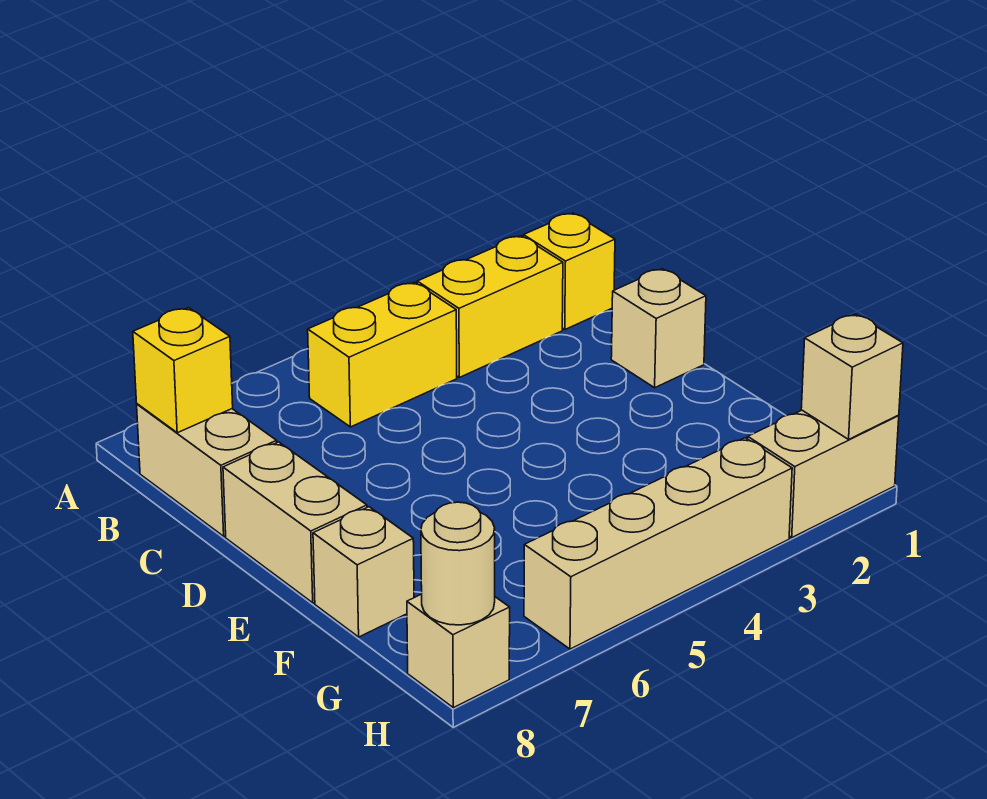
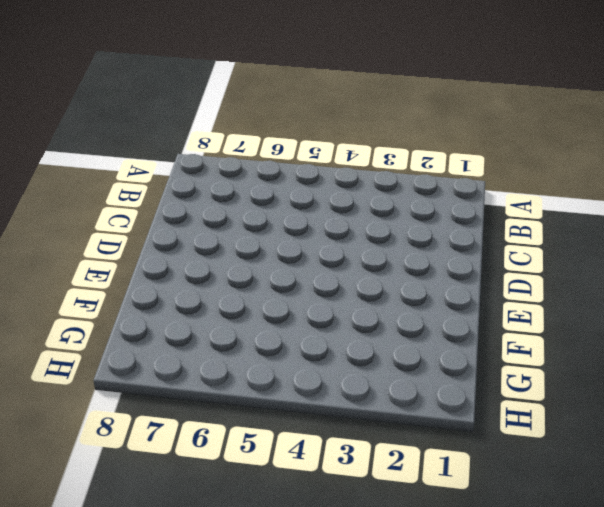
none -> yellow 1x1 brick [524,213,615,329]
none -> yellow 1x2 brick [417,236,563,377]
none -> yellow 1x2 brick [308,282,457,427]

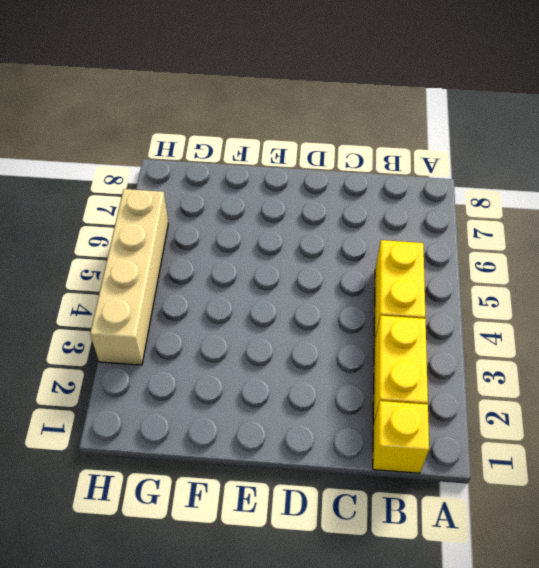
none -> tan 1x2 brick [137,404,277,536]
none -> tan 1x1 brick [611,269,706,388]
none -> tan 1x2 brick [223,442,367,603]

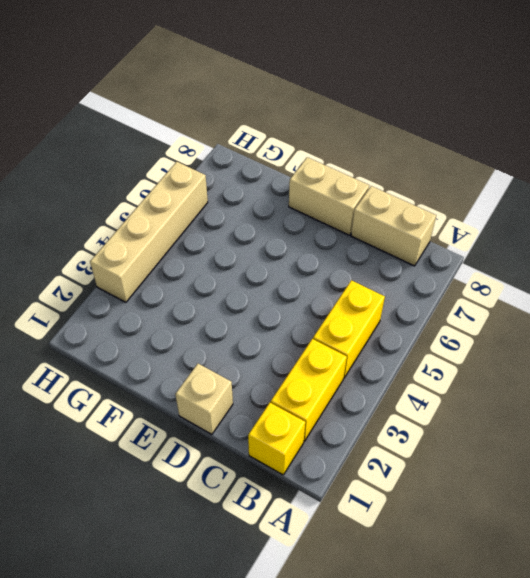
none -> tan 1x1 brick [313,507,414,637]
none -> tan 1x2 brick [748,410,899,537]
none -> tan 1x1 brick [407,594,510,708]

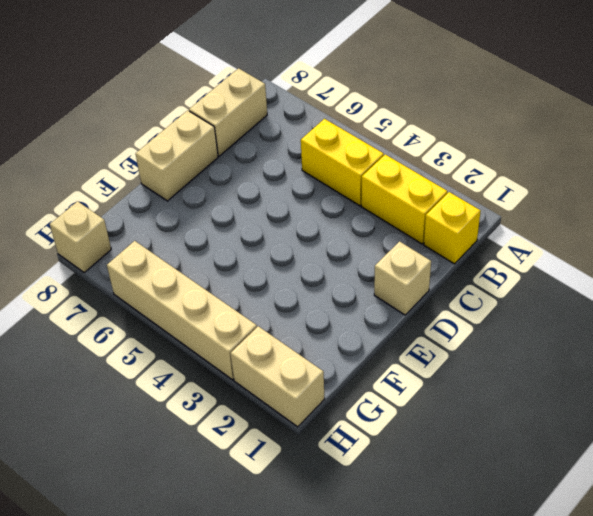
none -> tan 1x1 brick [313,507,414,637]
none -> yellow 1x1 brick [133,308,233,433]
none -> tan 1x1 brick [801,314,903,439]

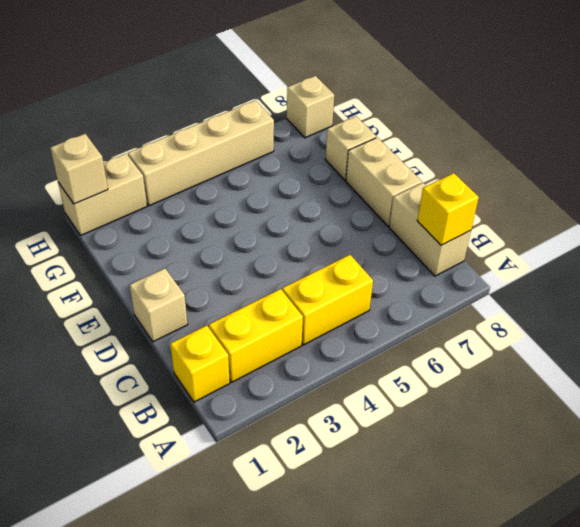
none -> tan 1x1 round brick [421,502,495,625]

